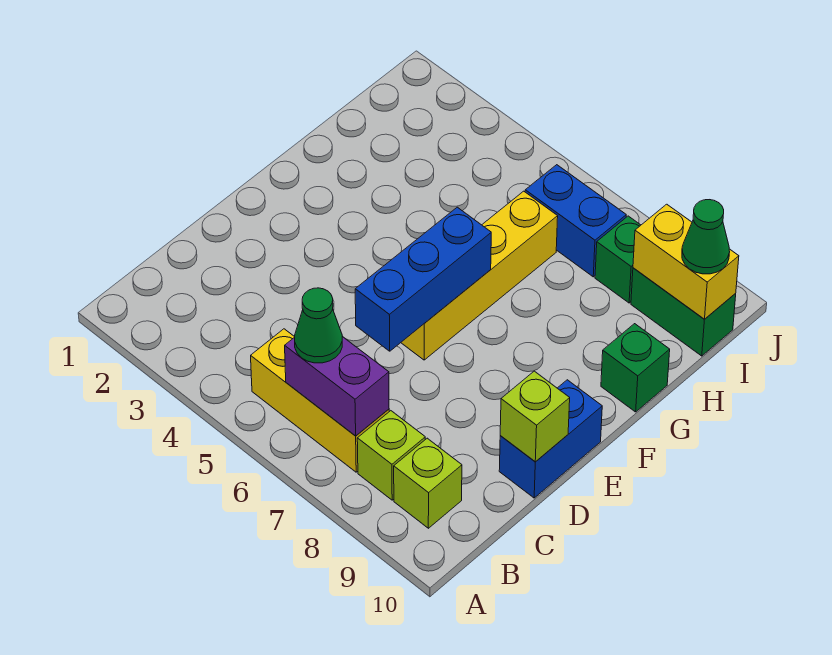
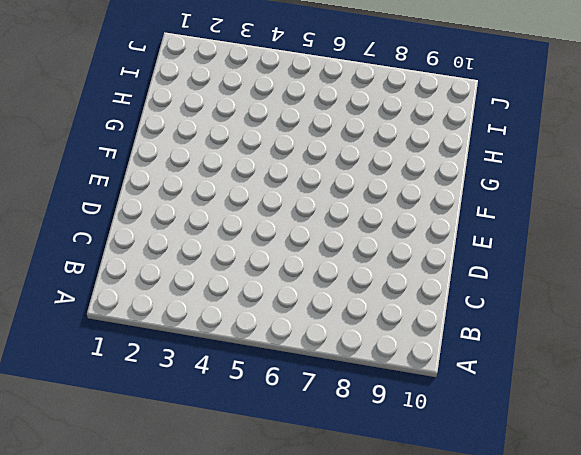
none -> yellow 1x3 brick [251,329,389,472]
none -> lime 1x1 brick [357,411,425,500]
none -> lime 1x1 brick [394,438,462,528]

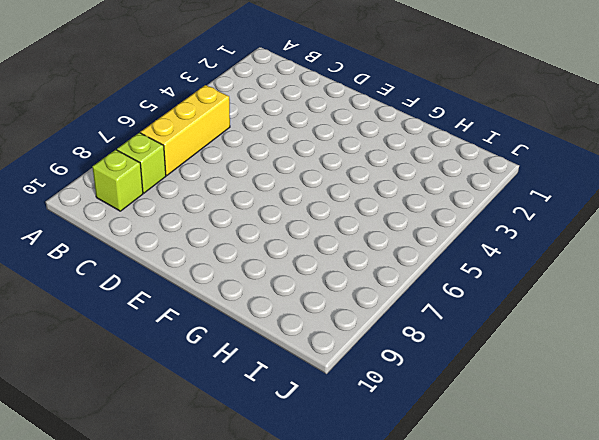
none -> blue 1x2 brick [499,380,602,498]
none -> yellow 1x4 brick [401,191,558,360]
none -> green 1x1 brick [601,324,670,412]

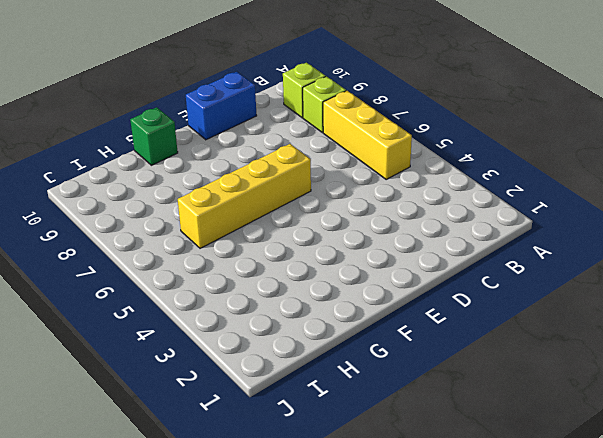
none -> blue 1x2 brick [525,165,626,277]
none -> green 1x1 brick [595,216,641,303]
none -> green 1x2 brick [631,268,736,356]

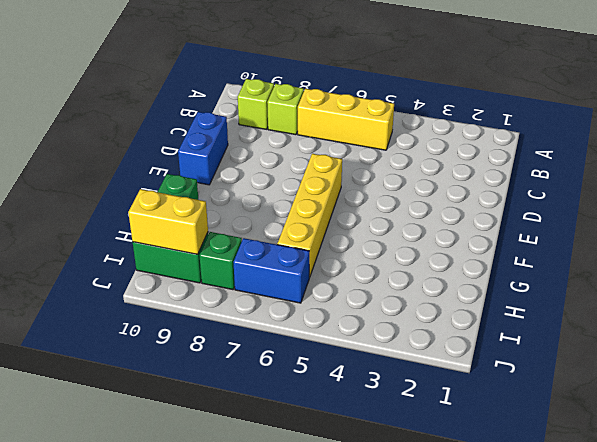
none -> purple 1x2 brick [285,337,389,436]
none -> blue 1x3 brick [355,207,491,351]
none -> lime 1x1 brick [500,371,570,462]

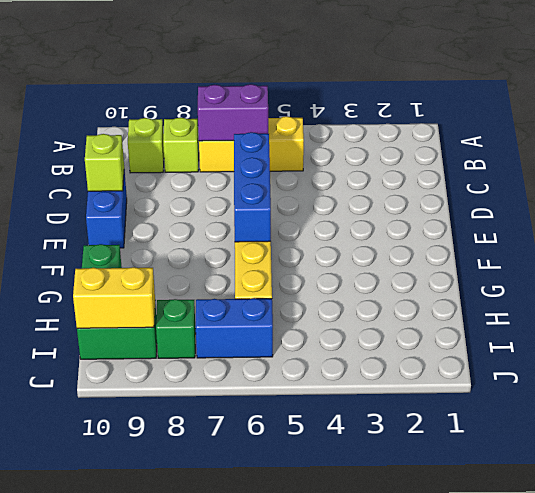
none -> green 1x1 cone [295,288,342,363]
none -> green 1x1 cone [682,200,730,274]

